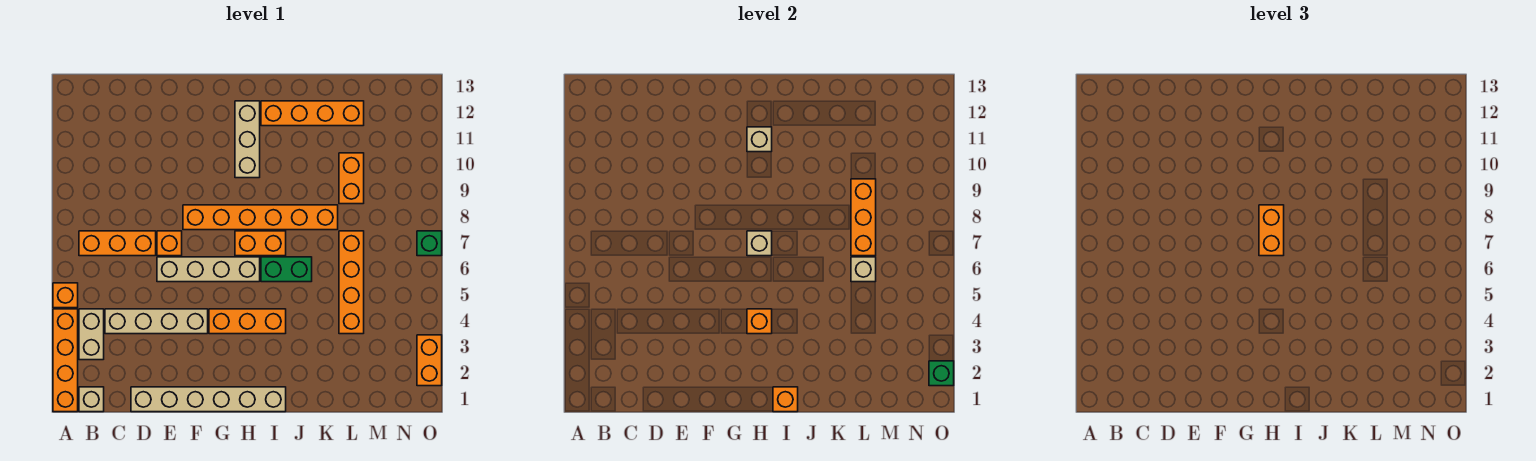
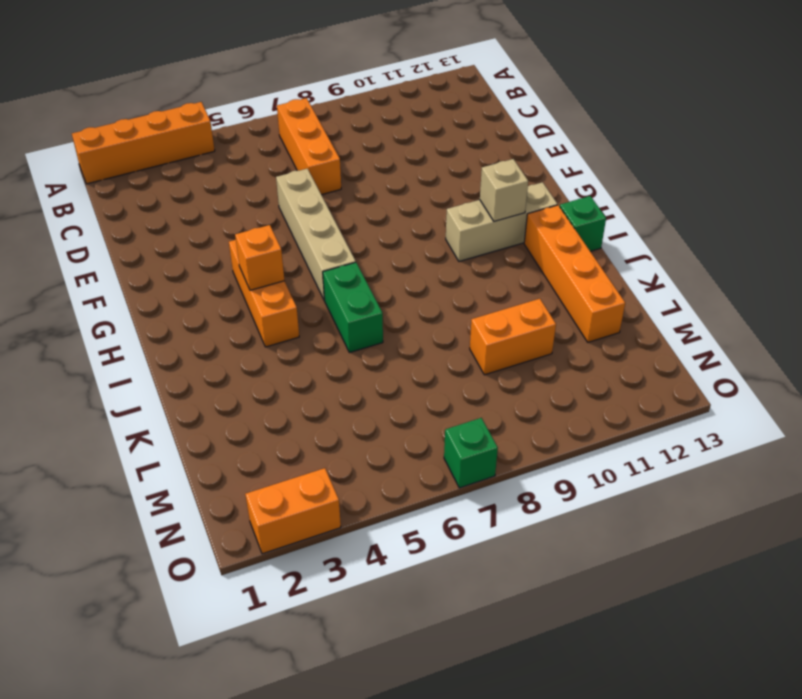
green 1x1 brick [560,196,606,251] -> green 1x1 brick moved to [929,361,954,386]
none -> orange 1x1 brick [53,283,78,308]
none -> tan 1x1 brick [79,387,104,412]
none -> tan 1x2 brick [79,309,104,360]

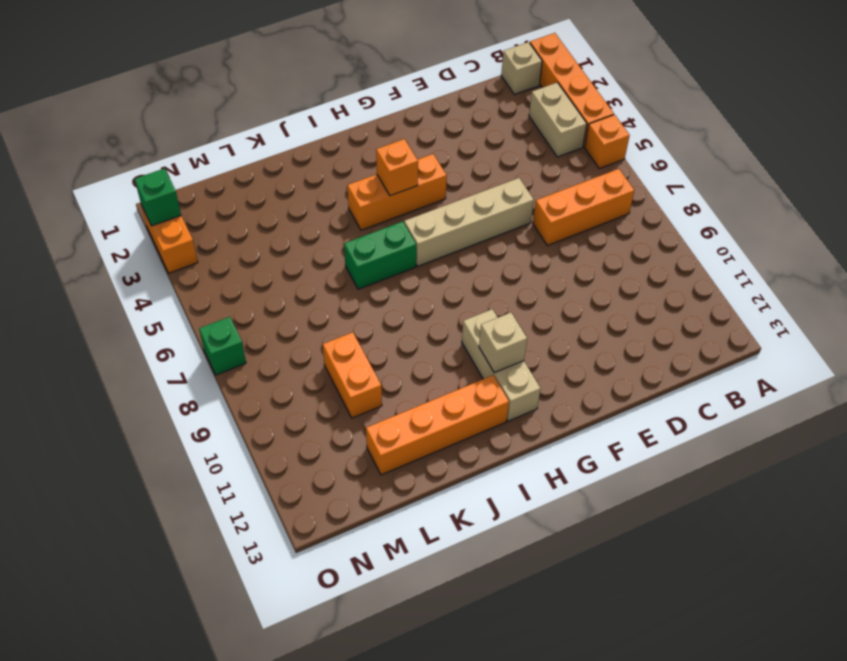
none -> tan 1x4 brick [105,309,208,334]
none -> tan 1x6 brick [131,387,286,412]
none -> orange 1x1 brick [157,231,182,256]

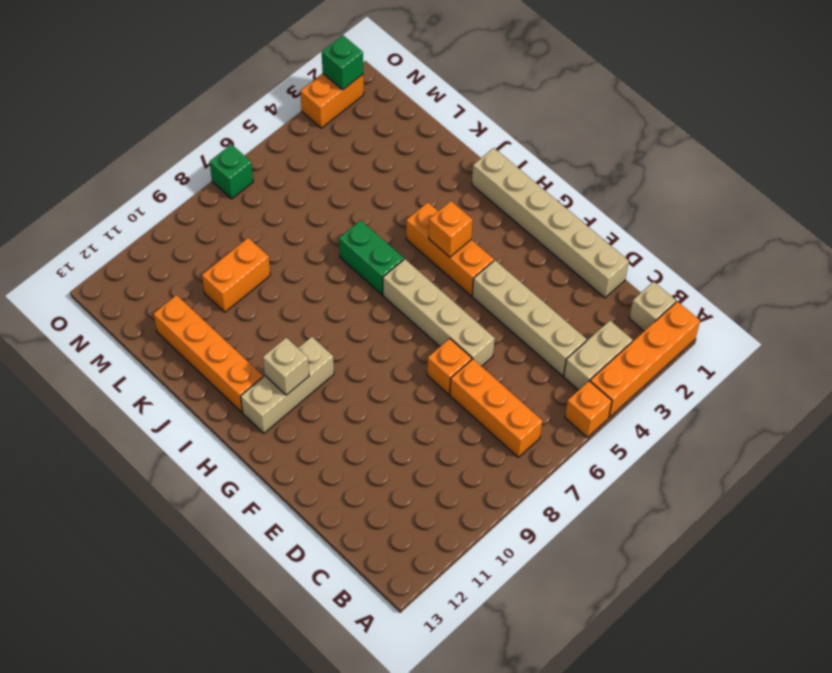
none -> orange 1x6 brick [183,205,338,230]
none -> orange 1x2 brick [235,231,286,256]
none -> orange 1x4 brick [339,231,364,334]

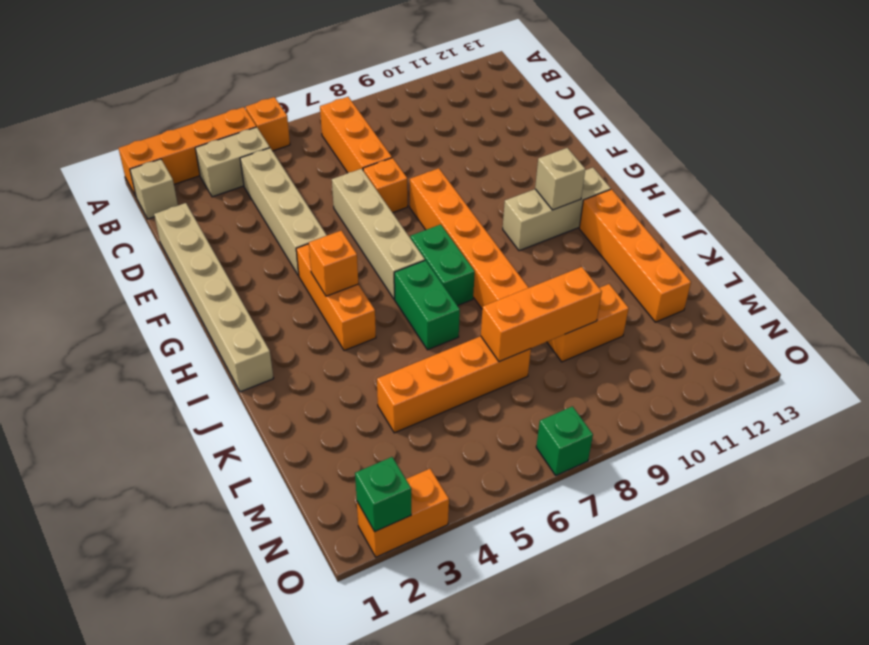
green 1x2 brick [410,224,475,306] -> orange 1x2 brick [235,231,286,256]
none -> tan 1x1 brick [747,231,772,256]
none -> orange 1x1 brick [773,387,798,412]
none -> tan 1x1 brick [851,257,876,282]

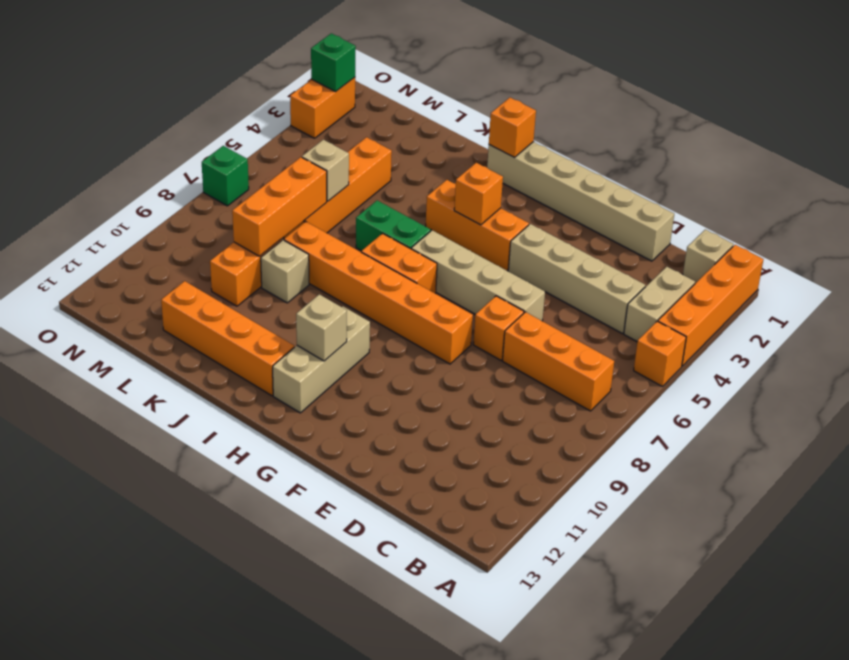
tan 1x1 brick [261,240,309,303] -> tan 1x1 brick moved to [747,231,772,256]
none -> orange 1x2 brick [1259,205,1284,256]

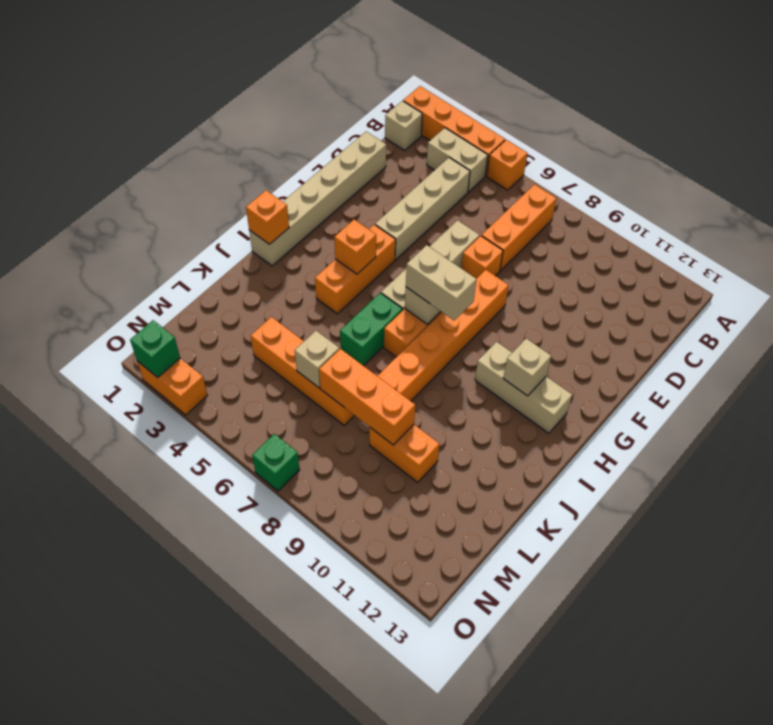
tan 1x2 brick [406,245,477,320] -> orange 1x2 brick [1259,205,1284,256]
none -> orange 1x4 brick [261,101,364,126]

